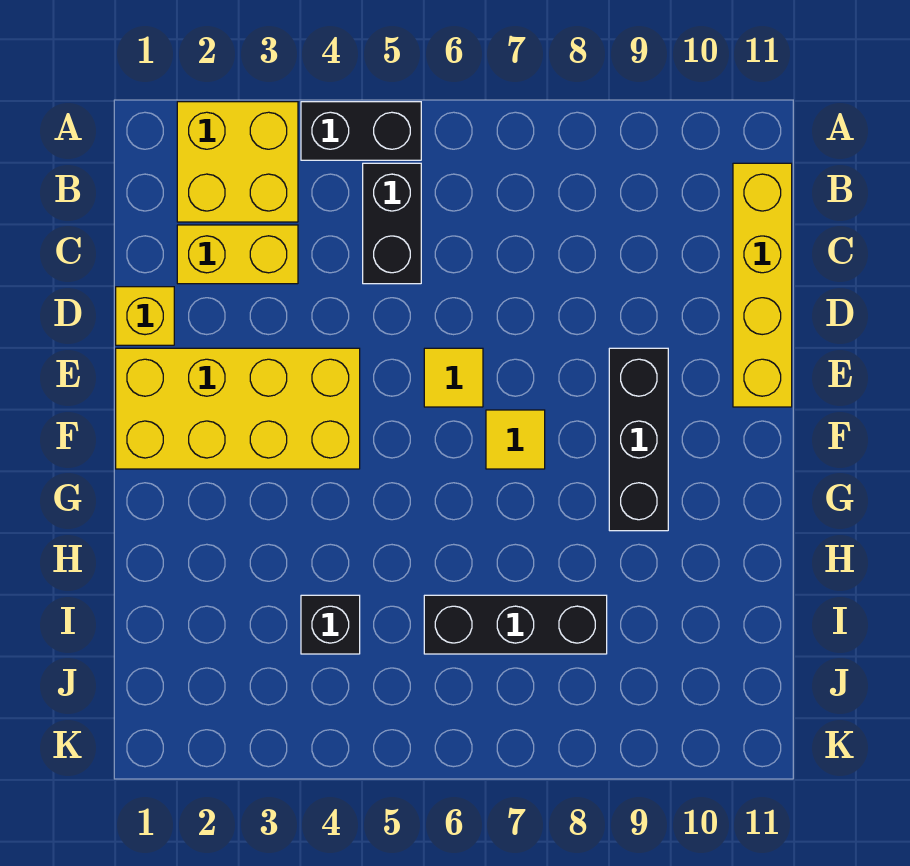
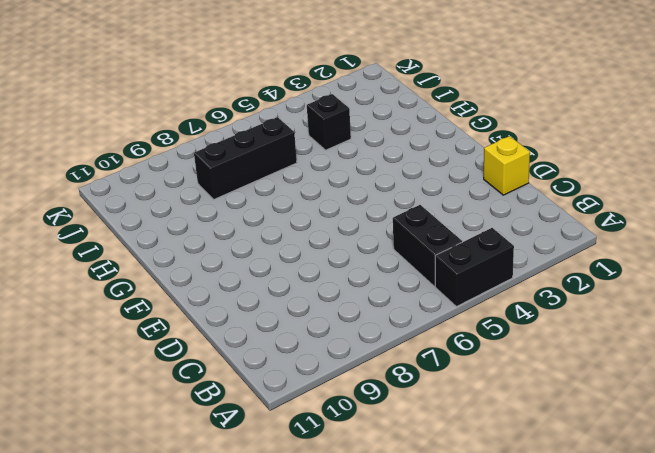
none -> yellow 2x2 brick [177,102,298,222]
none -> yellow 1x4 brick [733,163,792,407]
none -> yellow 1x2 brick [177,225,298,284]

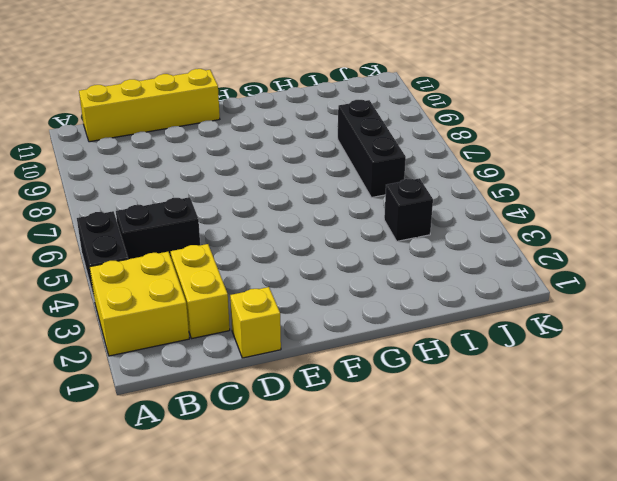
none -> yellow 2x4 brick [116,348,360,469]
none -> yellow 1x1 tile [424,348,483,407]
none -> black 1x3 brick [609,348,668,531]

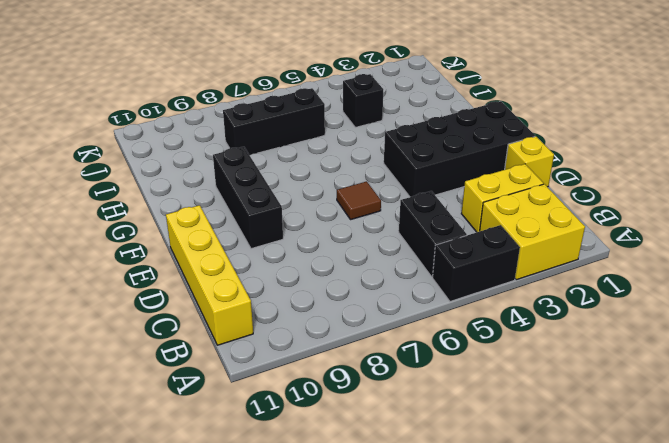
black 2x4 brick [384,101,535,197] -> yellow 2x4 brick [116,348,360,469]
brown 1x1 tile [337,181,381,220] -> yellow 1x1 tile [424,348,483,407]
none -> yellow 1x1 tile [486,410,545,469]

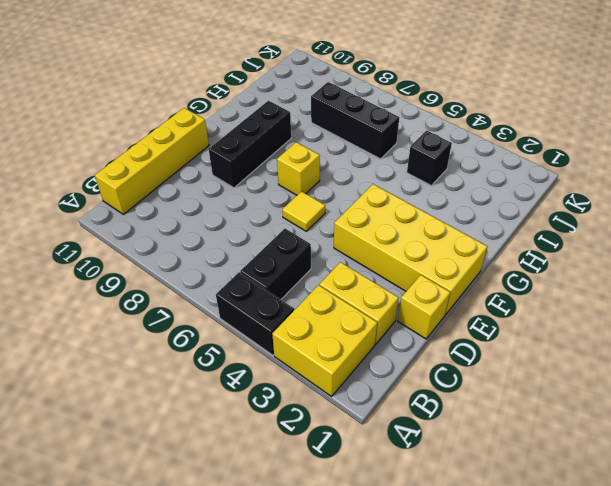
yellow 1x1 brick [277,142,320,195] -> yellow 1x1 tile [486,410,545,469]

